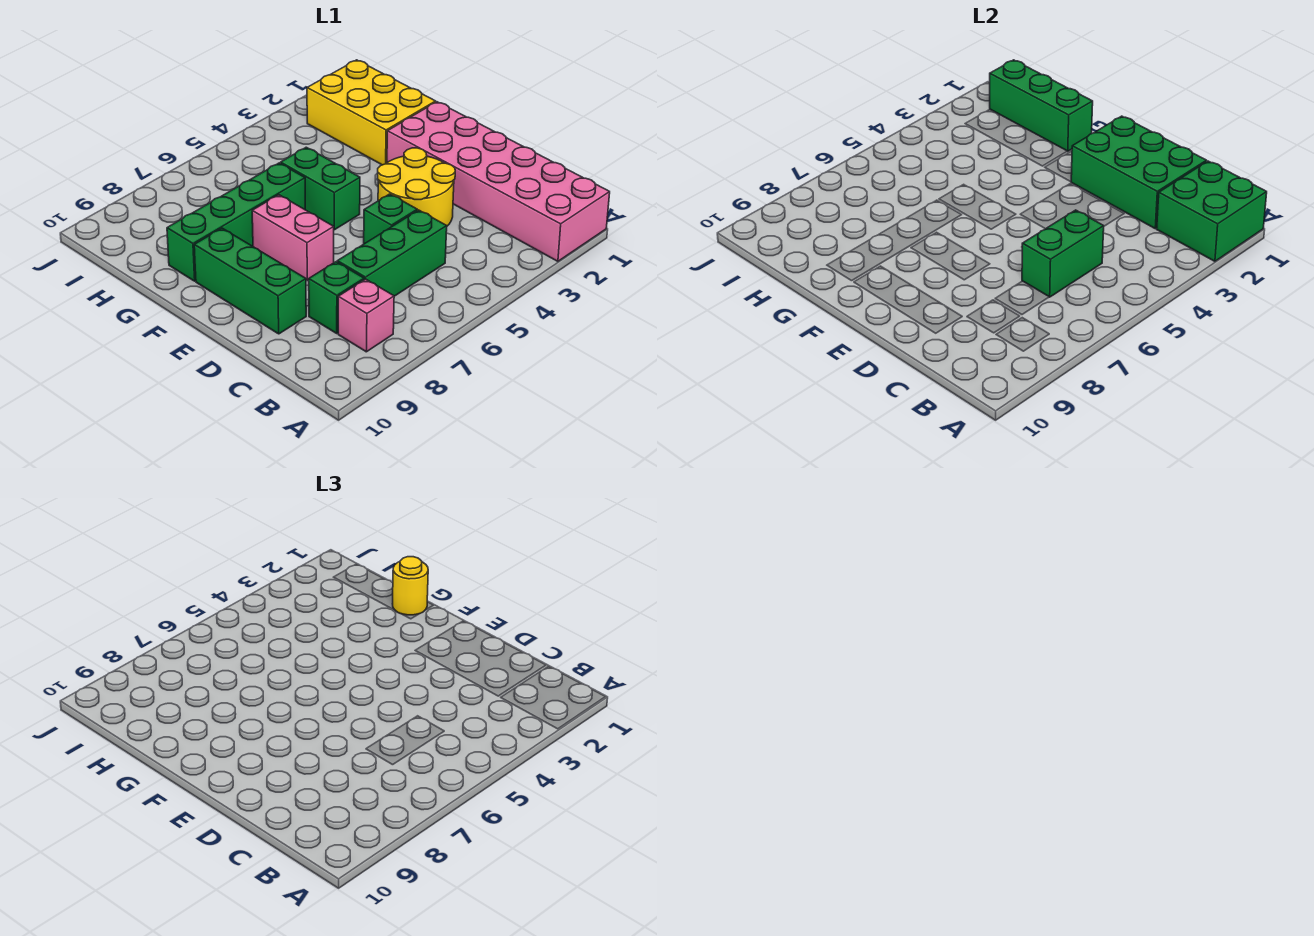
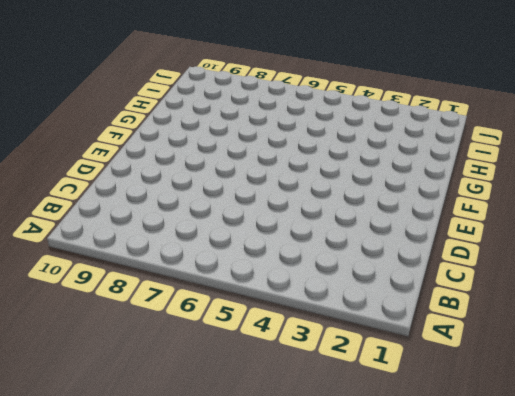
none -> pink 2x6 brick [387,102,610,261]
none -> pink 1x1 brick [338,279,394,352]
none -> green 1x3 brick [337,210,447,296]

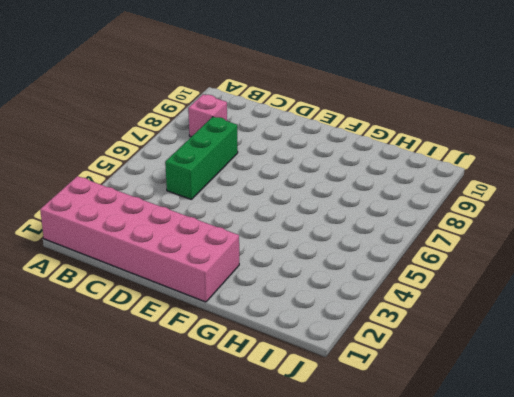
none -> green 1x1 brick [309,262,364,333]
none -> yellow 2x2 round brick [378,148,455,226]
none -> green 1x1 brick [364,194,417,244]

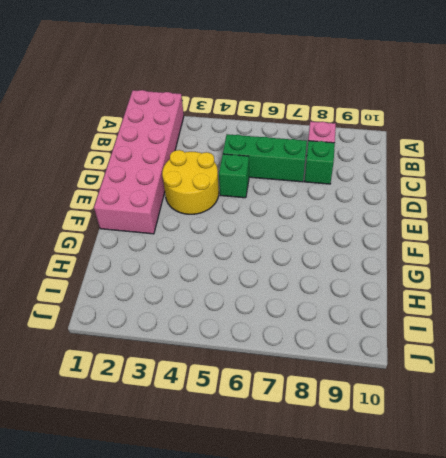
none -> green 1x3 brick [194,228,306,334]
none -> pink 1x2 brick [252,195,334,280]
none -> green 1x2 brick [281,147,360,230]

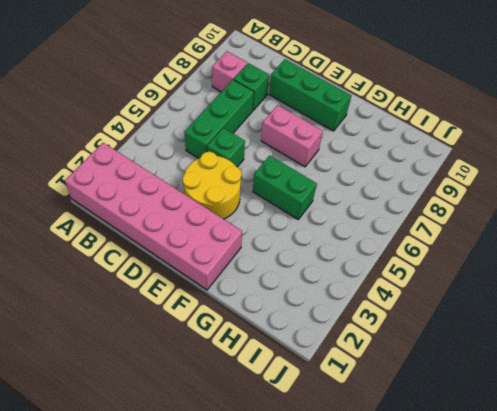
none -> yellow 2x3 brick [307,60,436,165]
none -> green 1x4 brick [167,163,305,281]
none -> green 2x2 brick [1157,161,1267,261]

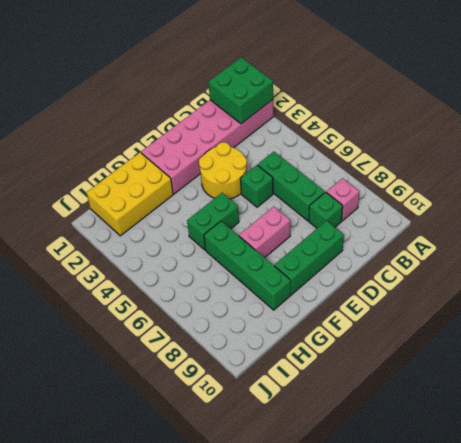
none -> green 2x3 brick [1071,116,1207,229]
none -> green 1x2 brick [1022,210,1104,297]
none -> green 1x3 brick [990,60,1093,151]

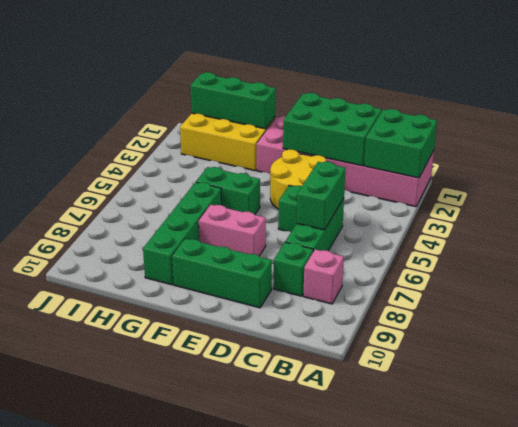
none -> yellow 1x1 round brick [393,557,428,615]

